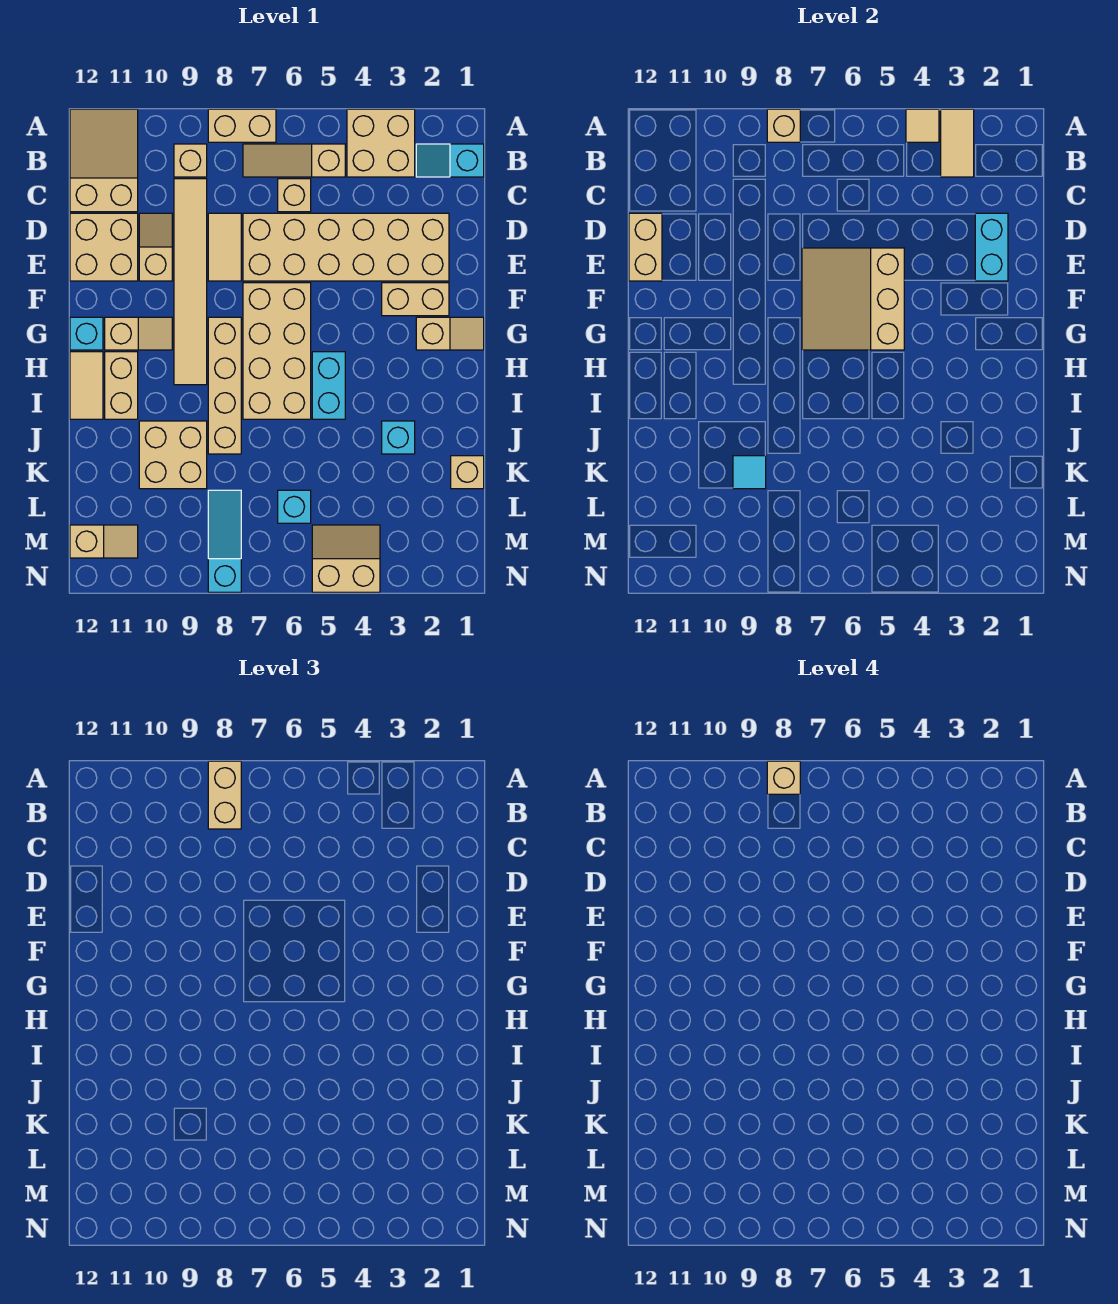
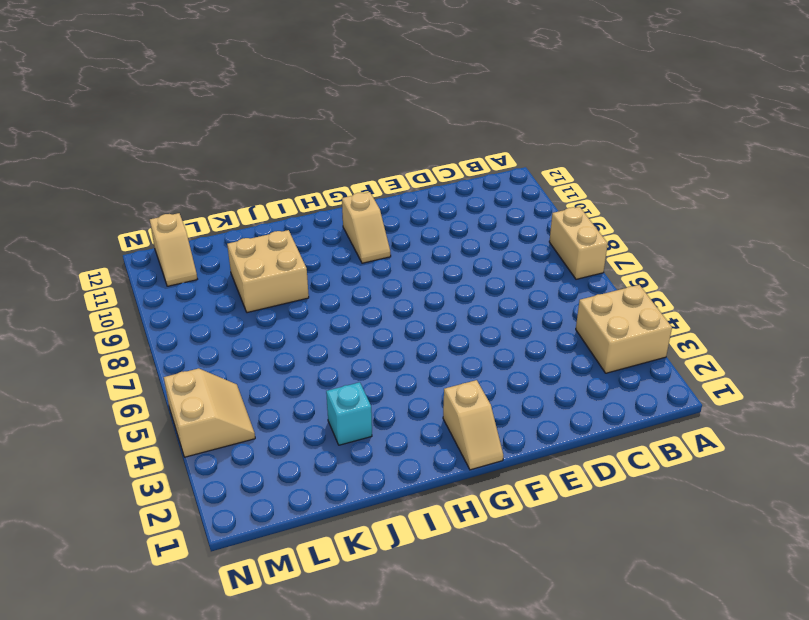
none -> tan 2x3 slope [70,109,138,212]
none -> cyan 1x2 slope [416,144,484,177]
none -> tan 1x3 slope [243,144,345,177]
none -> tan 1x1 brick [174,144,207,177]

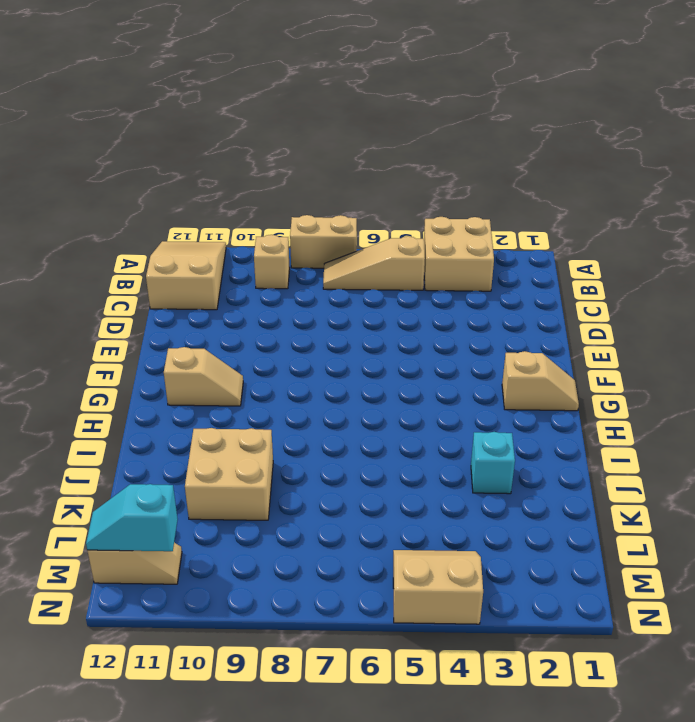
cyan 1x2 slope [86,484,178,551] -> cyan 1x2 slope moved to [416,144,484,177]
none -> tan 1x1 brick [278,179,311,212]
none -> tan 1x6 tile [174,179,207,385]
none -> tan 2x6 brick [243,213,449,281]
none -> tan 1x2 tile [208,213,241,281]

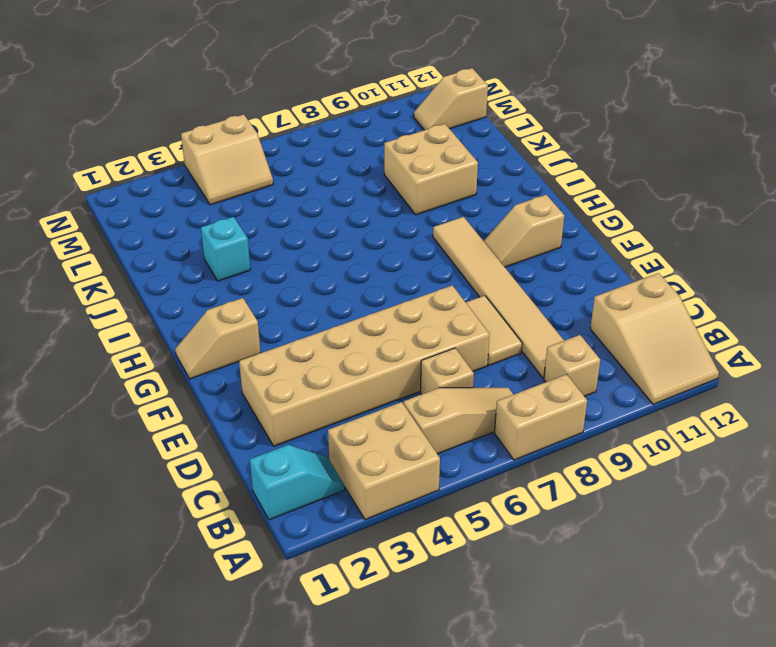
none -> tan 1x2 slope [139,213,172,281]
none -> tan 2x2 brick [70,213,138,281]
none -> tan 1x2 brick [382,283,449,316]
none -> tan 2x4 brick [243,283,311,419]

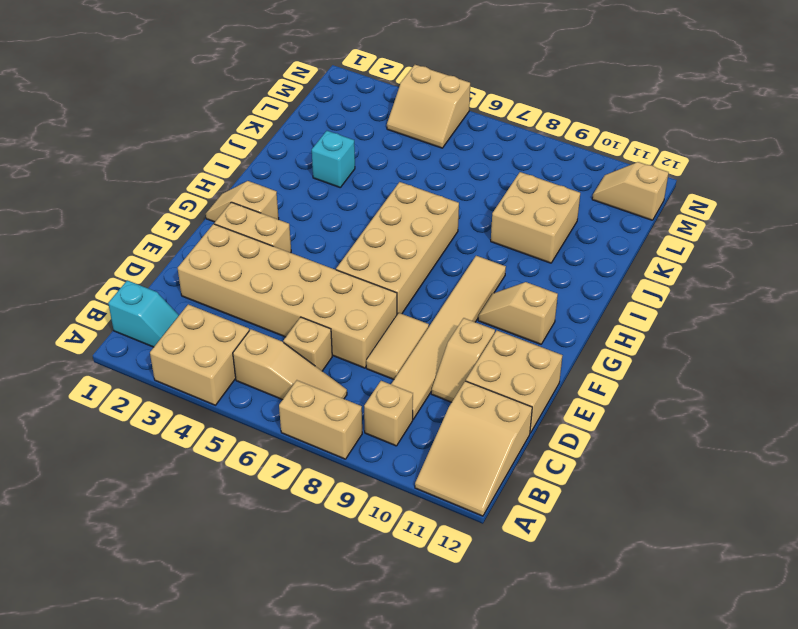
none -> tan 1x4 brick [208,317,241,454]
none -> cyan 1x1 brick [70,317,103,350]
none -> cyan 1x2 brick [312,352,345,419]
none -> tan 1x2 brick [105,352,138,419]

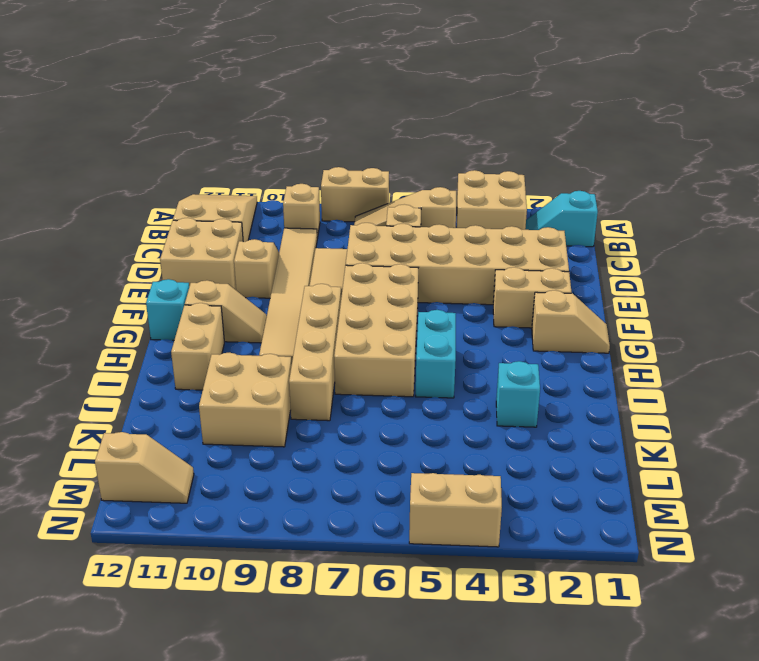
none -> tan 1x2 tile [70,352,103,419]
none -> tan 1x1 brick [451,456,484,489]
none -> cyan 1x1 brick [278,490,311,523]
none -> cyan 1x3 slope [208,490,241,592]

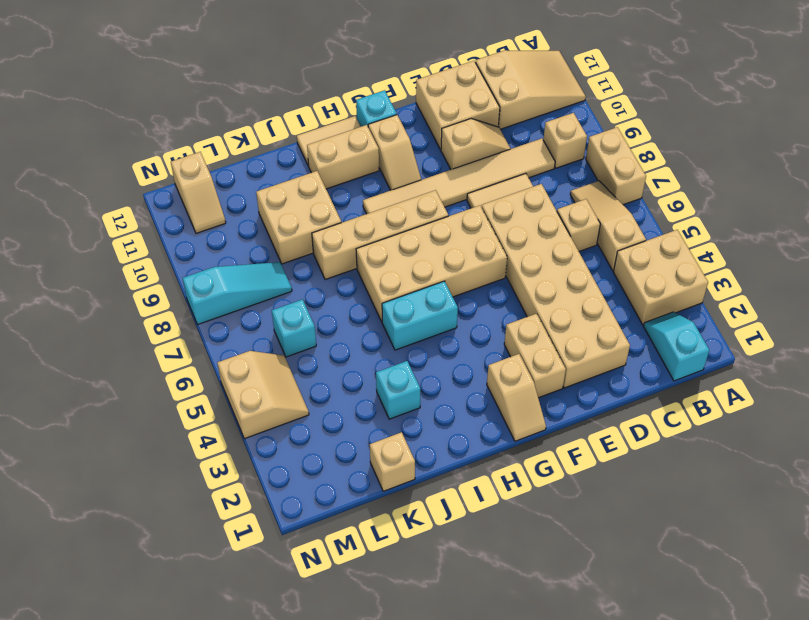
none -> tan 1x2 tile [941,109,974,177]
none -> tan 1x1 tile [906,109,939,142]
none -> tan 1x1 brick [767,109,800,142]
none -> cyan 1x2 brick [975,213,1008,281]

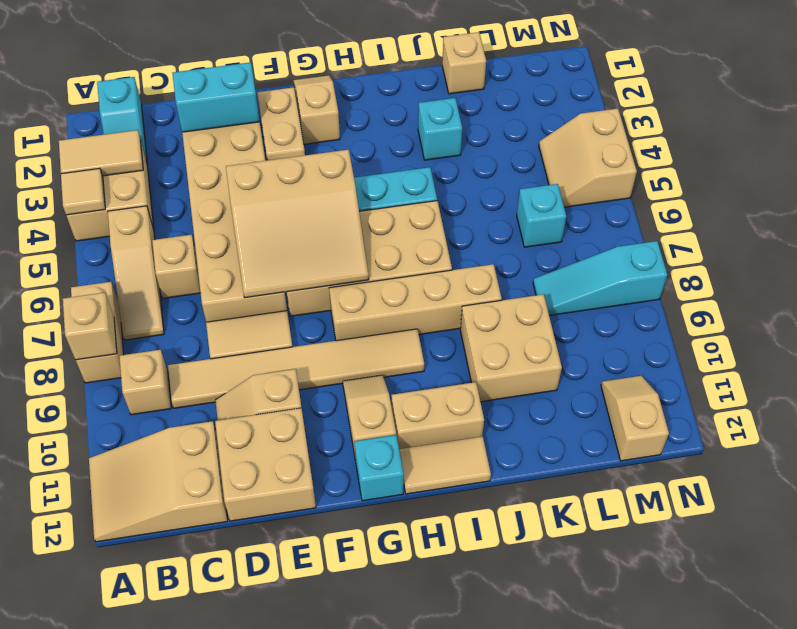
none -> tan 1x2 brick [629,213,662,281]
none -> cyan 1x1 tile [733,456,766,489]
none -> tan 1x2 brick [208,761,241,829]
none -> tan 1x1 brick [767,761,800,794]

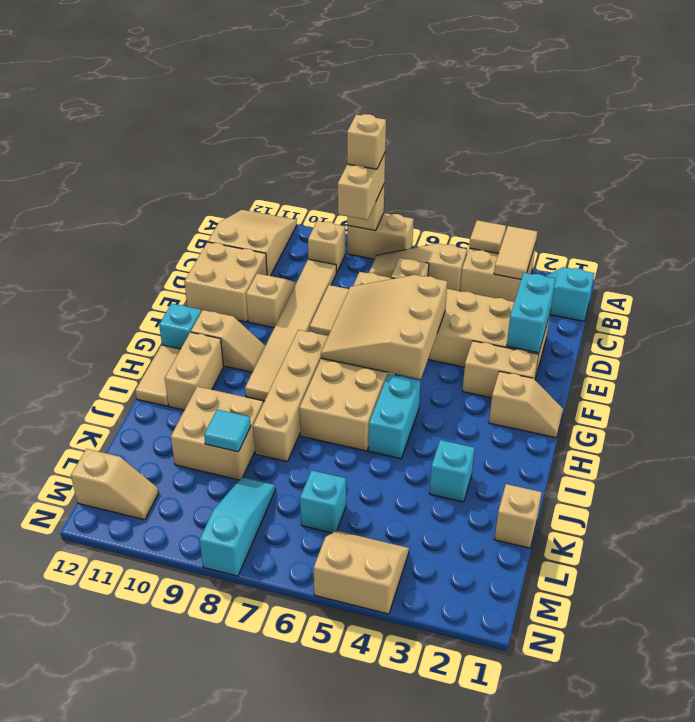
none -> tan 1x2 brick [629,213,662,281]

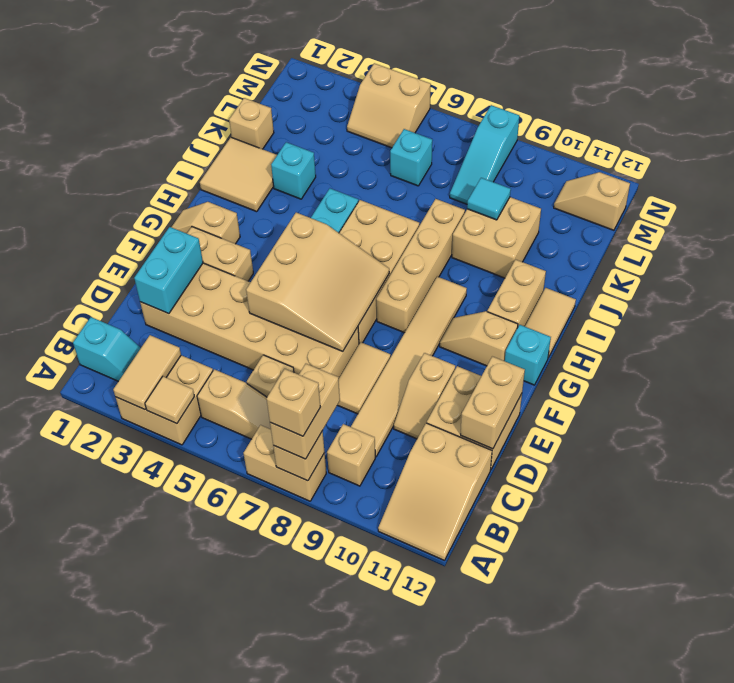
tan 2x2 tile [200,137,277,212] -> none

